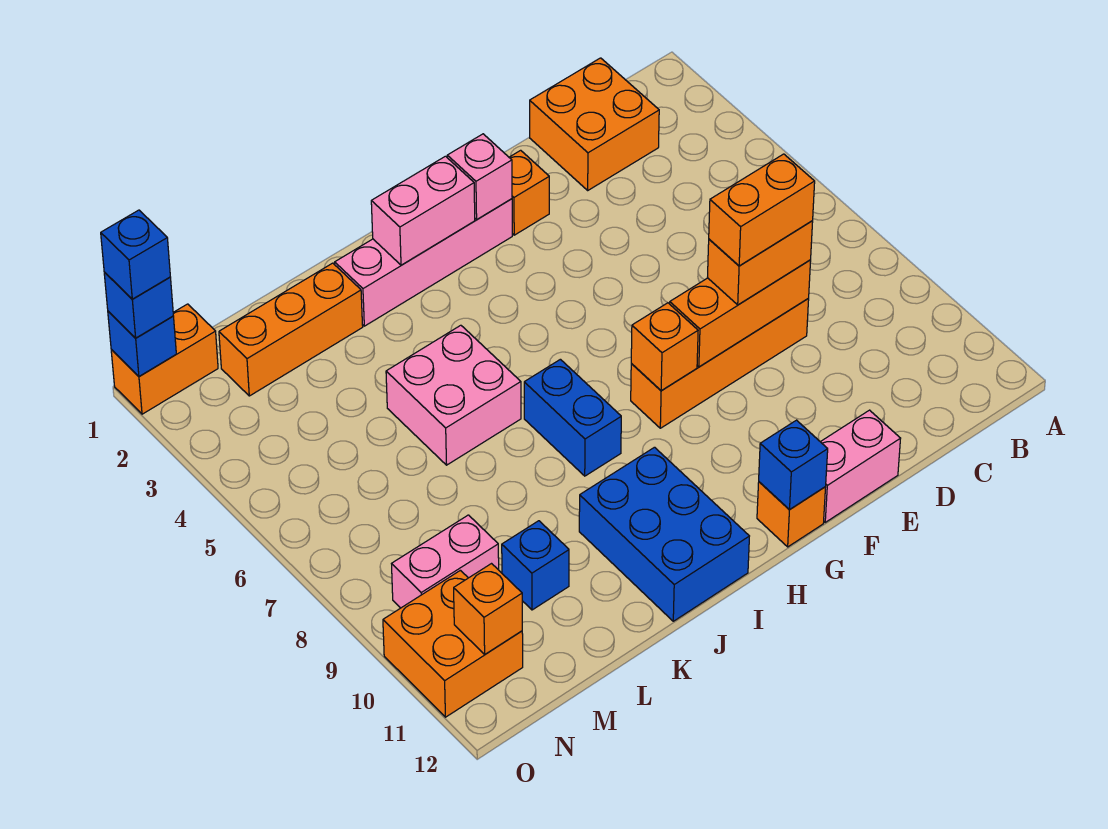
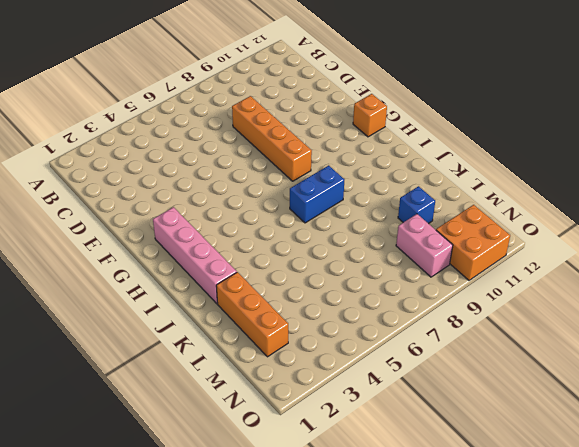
none -> orange 2x2 brick [530,58,659,190]
none -> pink 1x2 brick [821,410,901,522]
none -> orange 1x1 brick [509,150,549,235]

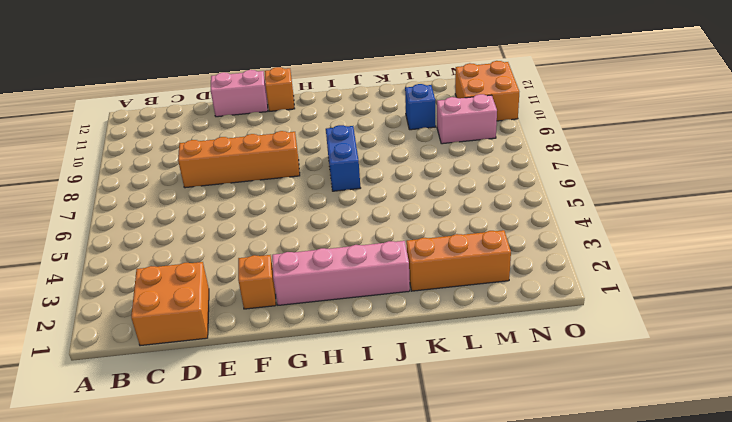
none -> blue 2x3 brick [579,447,749,621]
none -> pink 2x2 brick [386,325,521,465]
none -> orange 1x2 brick [111,304,218,414]

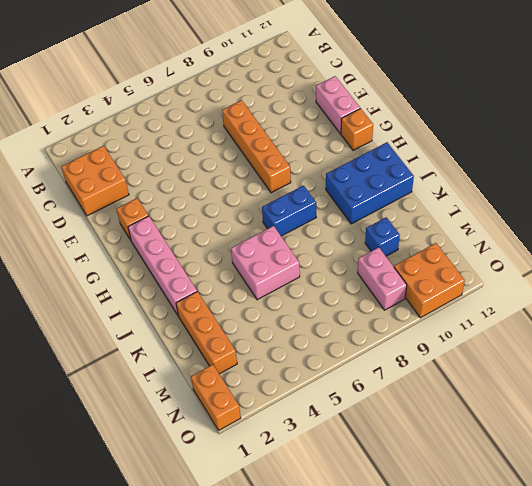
none -> orange 1x3 brick [670,260,811,367]
none -> pink 1x1 brick [447,134,512,219]
none -> orange 1x1 brick [631,303,698,391]

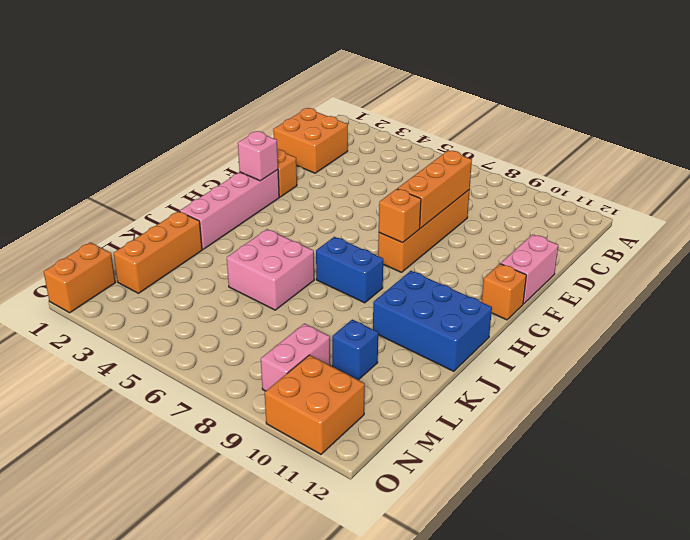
none -> blue 1x1 brick [759,420,828,510]
none -> pink 1x2 brick [371,156,475,265]
none -> orange 1x1 brick [454,564,522,654]

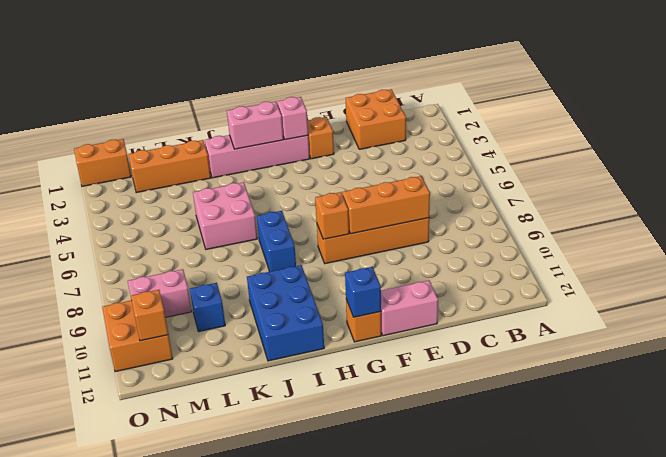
none -> blue 1x1 brick [108,311,176,376]
none -> orange 1x2 brick [707,221,813,305]
none -> blue 1x1 brick [104,272,173,338]

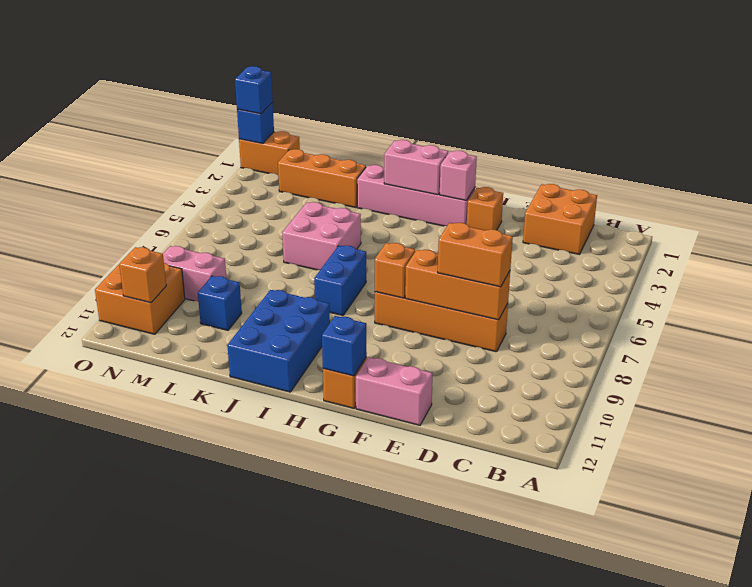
none -> orange 1x2 brick [709,154,815,266]
none -> blue 1x1 brick [101,210,170,299]

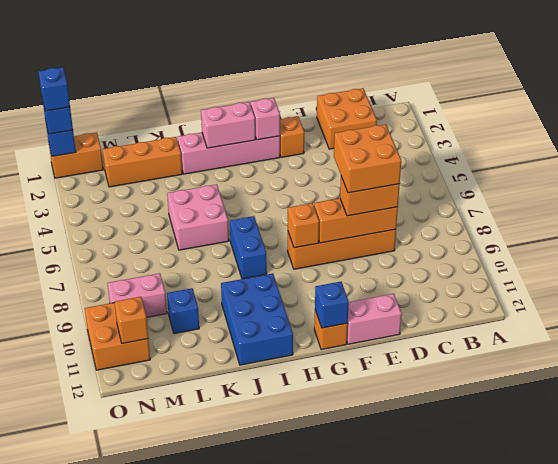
orange 2x2 brick [334,124,401,193] -> orange 1x2 brick [709,154,815,266]

